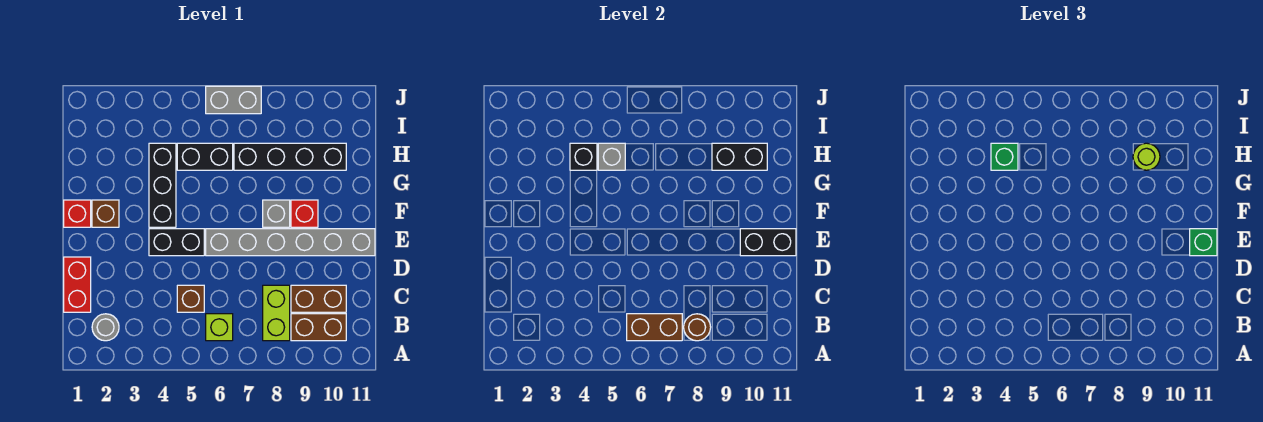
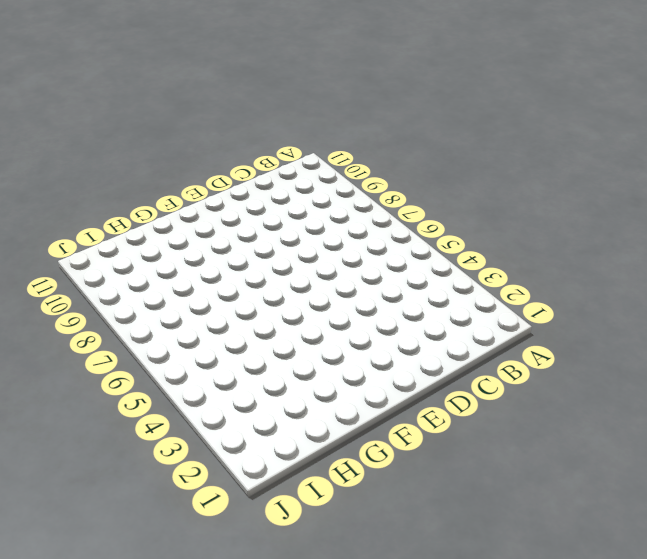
none -> grey 1x1 round brick [92,314,119,341]
none -> lime 1x1 brick [206,314,233,341]
none -> lime 1x2 brick [263,285,290,341]

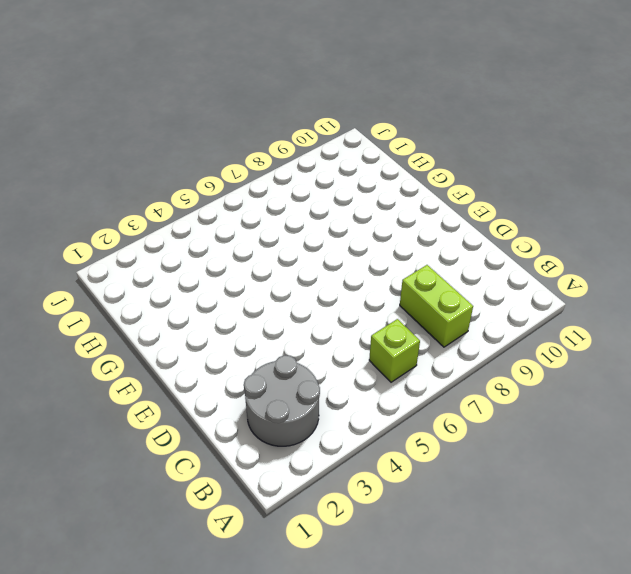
grey 2x2 round brick [244,355,320,446] -> grey 1x1 round brick [92,314,119,341]
none -> brown 1x2 brick [291,314,346,341]
none -> red 1x2 brick [64,257,91,312]
none -> brown 1x1 brick [177,285,204,312]

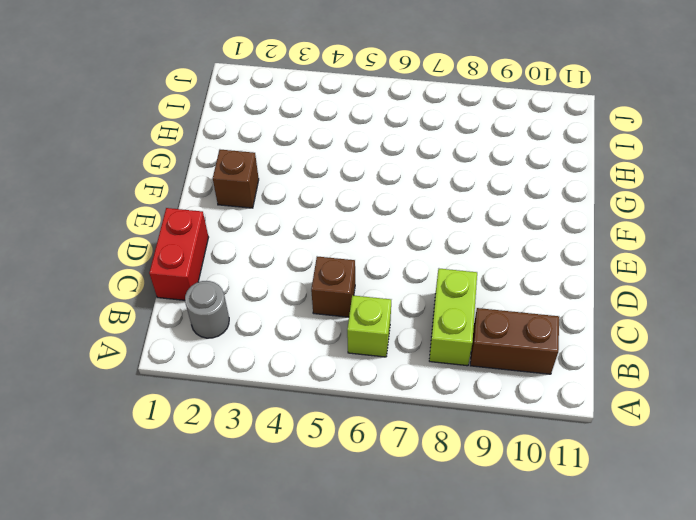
none -> brown 1x2 brick [291,285,346,312]
none -> black 1x2 brick [149,229,204,256]
none -> grey 1x6 brick [206,229,375,256]

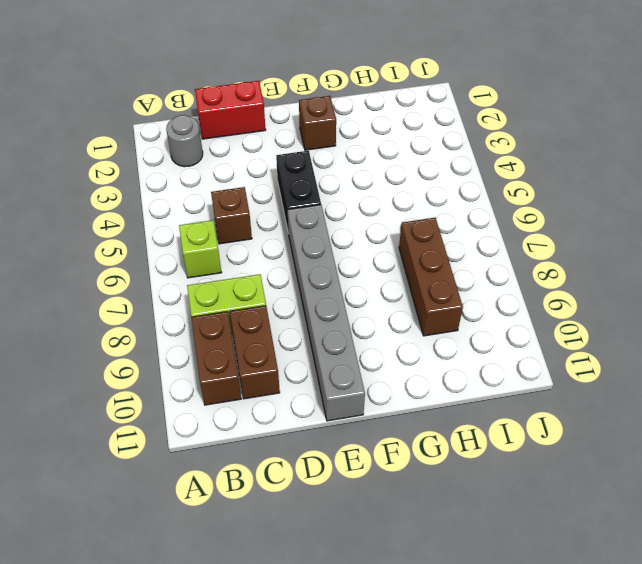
brown 1x3 brick [399,218,463,336] -> black 1x4 brick [234,143,346,170]
none -> red 1x1 brick [64,200,91,227]
none -> black 1x3 brick [149,143,176,227]
none -> grey 1x1 brick [263,200,290,227]

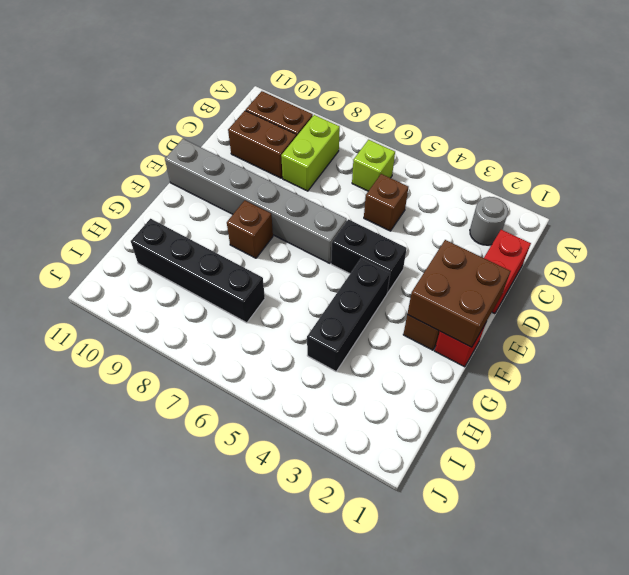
brown 2x2 brick [407,240,511,347] -> none
brown 1x1 brick [227,200,273,258] -> grey 1x1 brick [263,200,290,227]
none -> red 1x1 brick [291,200,318,227]
none -> black 1x2 brick [177,143,233,170]
none -> grey 1x2 brick [206,86,261,114]

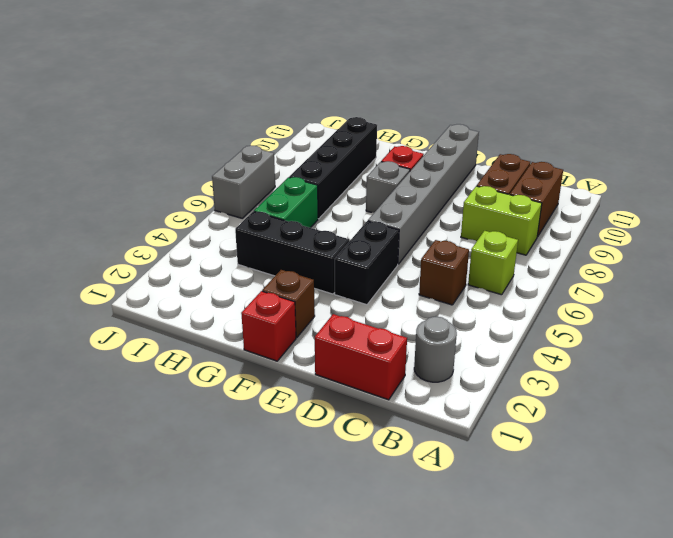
green 1x2 brick [254,177,318,228] -> black 1x2 brick [177,143,233,170]
none -> brown 1x2 brick [627,314,682,341]
none -> brown 1x1 round brick [684,314,711,341]
none -> black 1x2 brick [740,229,796,256]

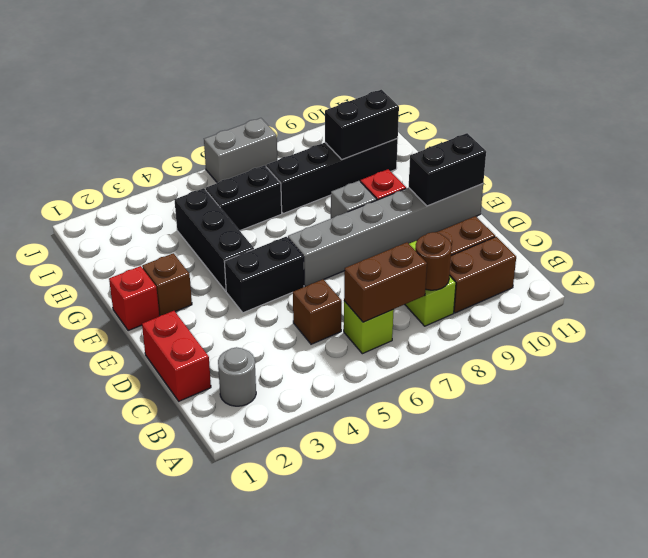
none -> black 1x1 brick [570,143,597,170]
none -> grey 1x1 brick [598,143,625,170]
none -> green 1x1 brick [1190,229,1217,256]

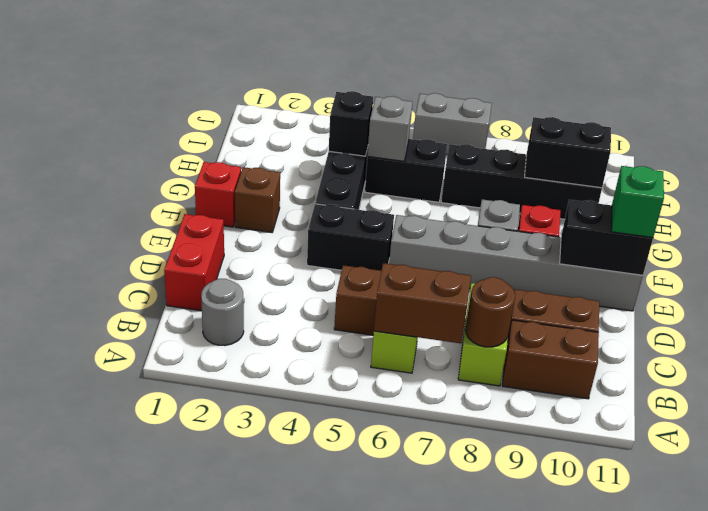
none -> green 1x1 brick [991,143,1018,170]
none -> lime 1x1 round brick [1133,143,1160,170]

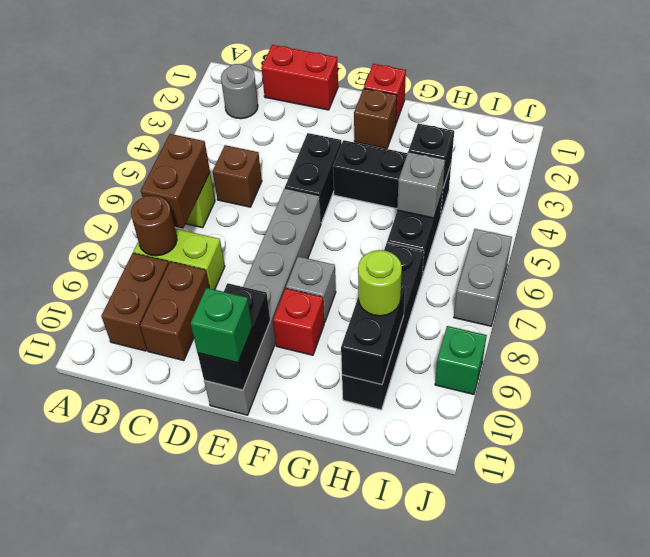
green 1x1 brick [435,326,487,394] -> green 1x1 brick moved to [991,143,1018,170]

